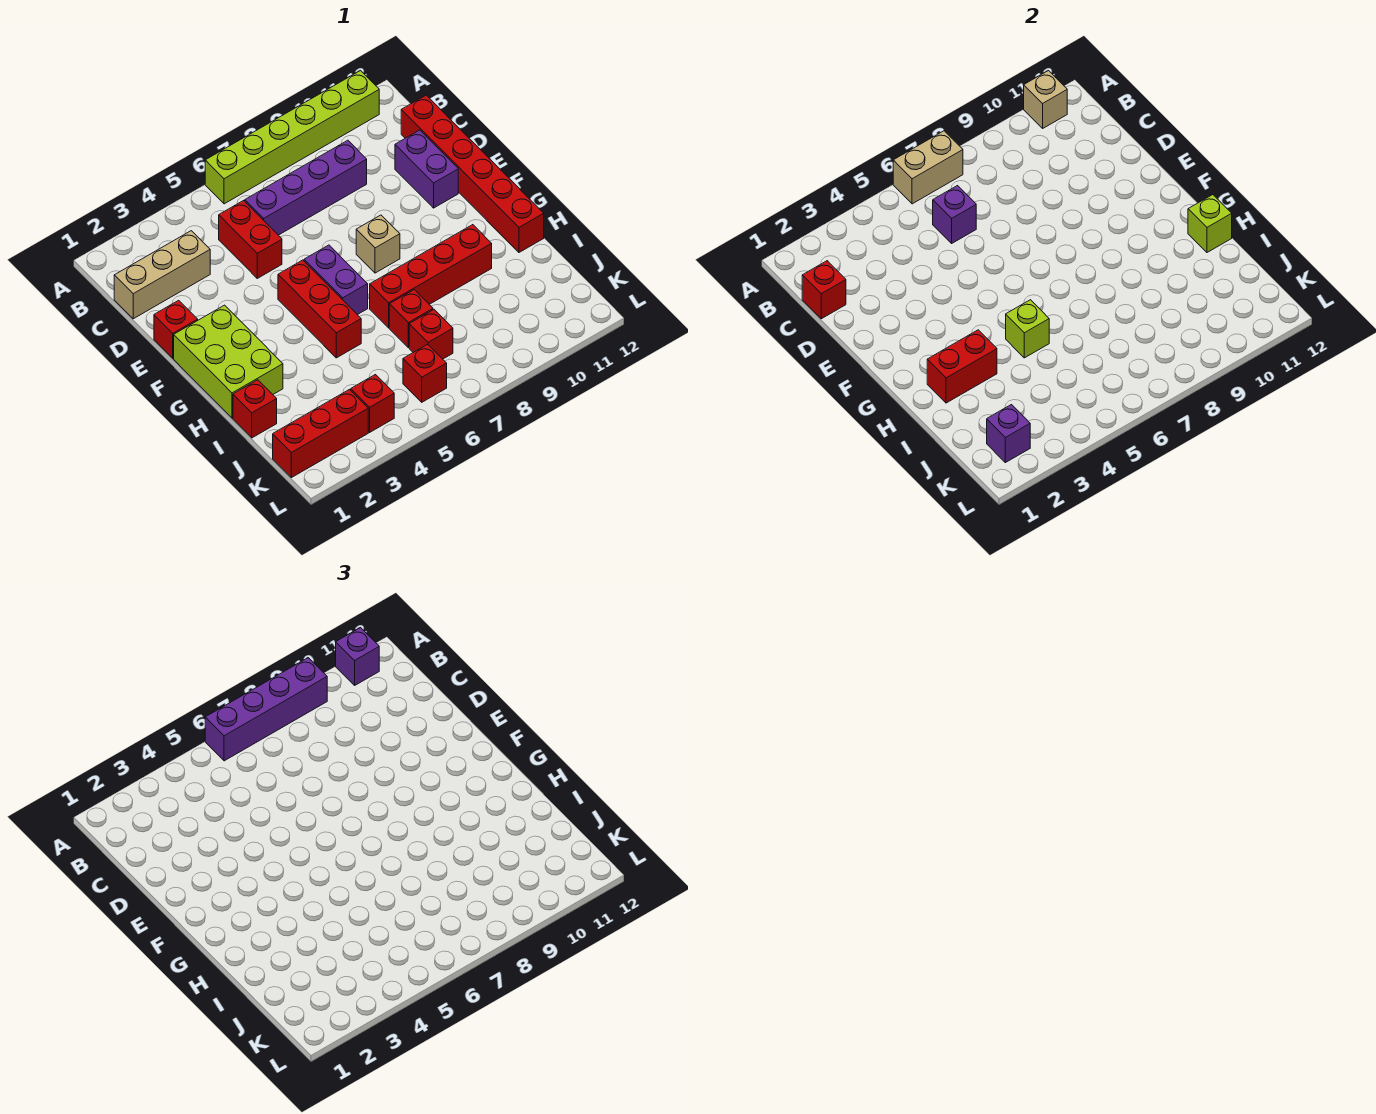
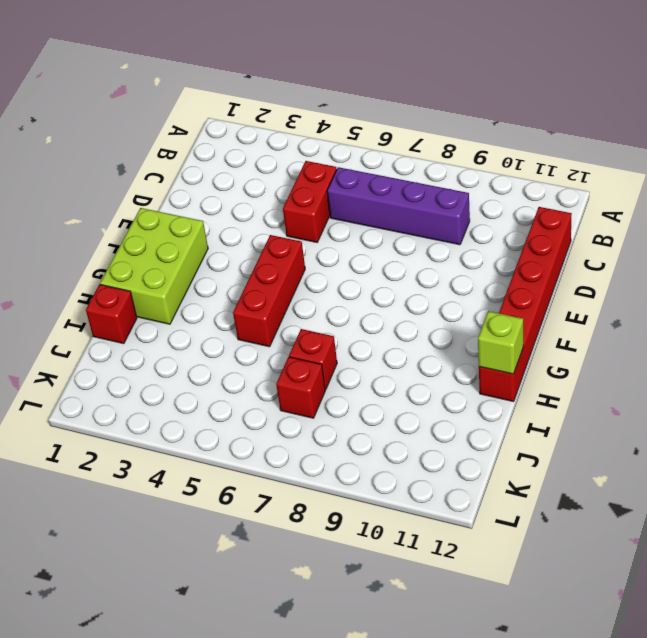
none -> lime 1x6 brick [205,71,379,204]
none -> tan 1x3 brick [114,231,210,319]
none -> purple 1x2 brick [395,130,458,208]

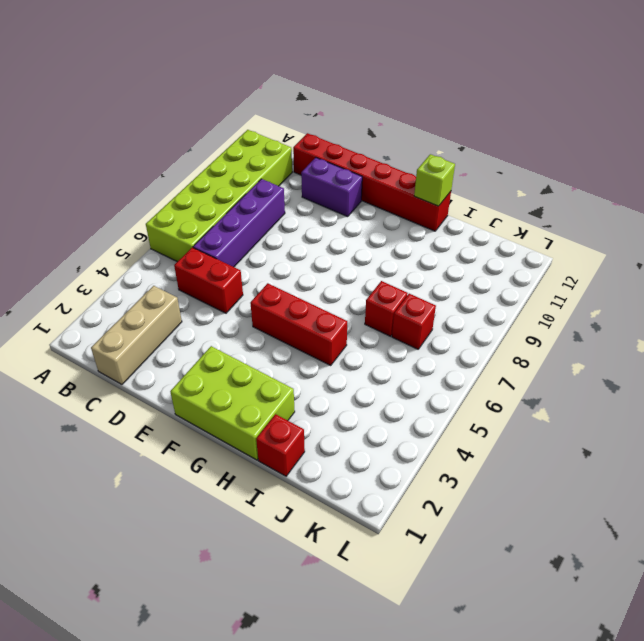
lime 2x6 brick [146,130,292,262] -> lime 1x6 brick [205,71,379,204]
none -> red 1x1 brick [154,300,198,358]
none -> purple 1x2 brick [304,245,368,315]
none -> tan 1x1 brick [356,215,400,273]

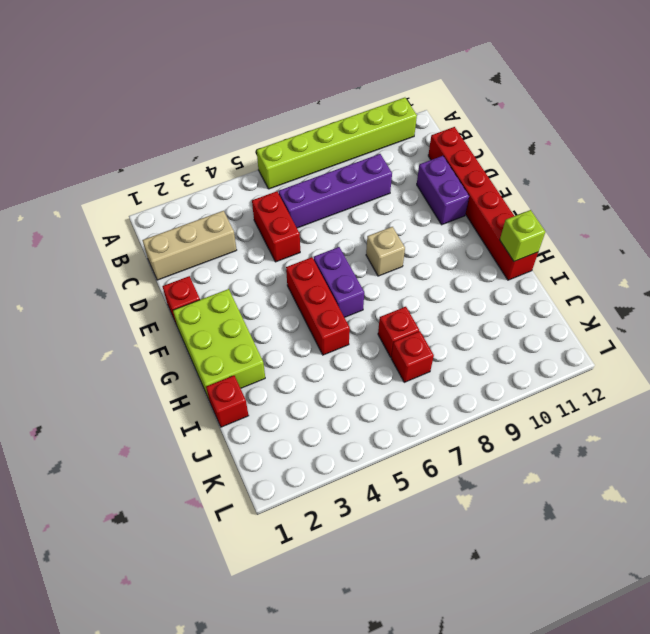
none -> red 1x4 brick [370,225,492,328]
none -> red 1x3 brick [273,390,368,478]
none -> red 1x1 brick [351,375,394,432]

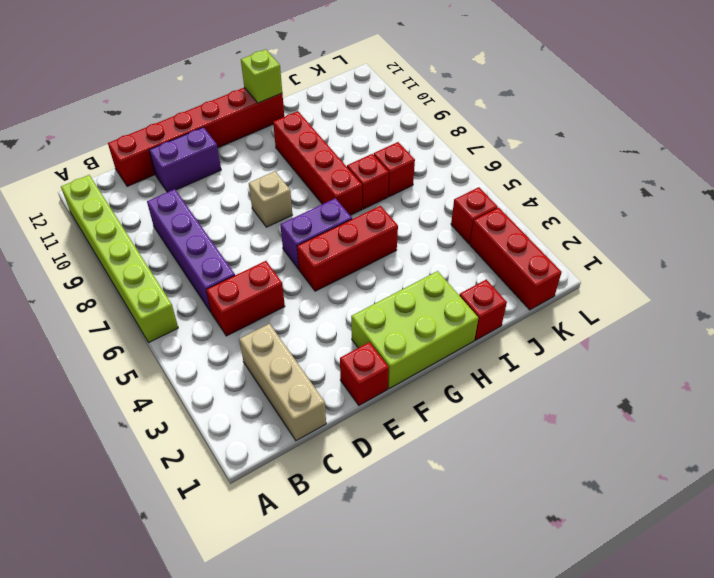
none -> red 1x1 brick [403,344,447,402]
none -> tan 1x2 brick [893,131,963,204]
none -> tan 1x1 brick [1024,71,1067,128]

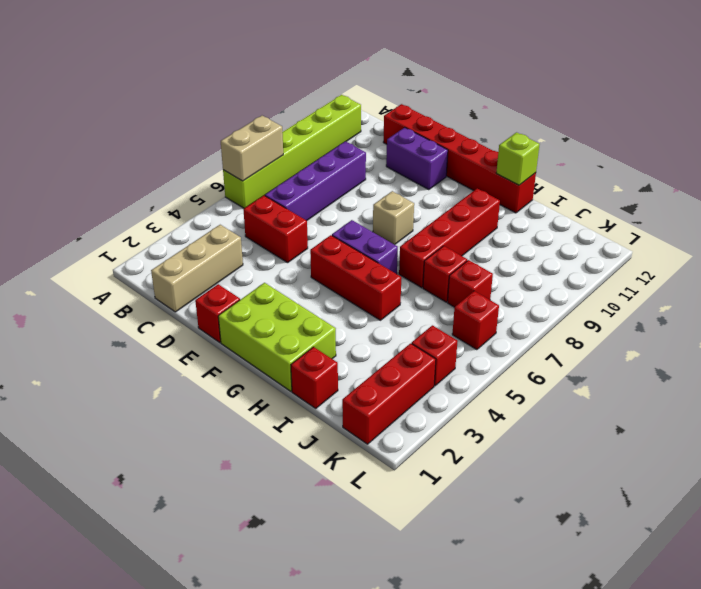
none -> tan 1x1 brick [1024,71,1067,128]
none -> red 1x1 brick [802,261,846,319]
none -> purple 1x1 brick [933,186,976,243]

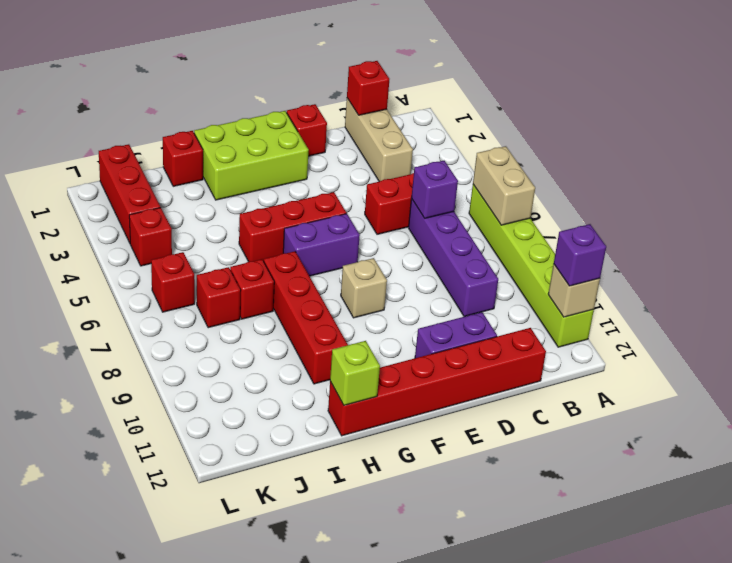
none -> red 1x2 brick [927,330,997,403]
none -> lime 1x1 brick [1006,300,1049,358]
none -> purple 1x1 brick [987,405,1030,463]

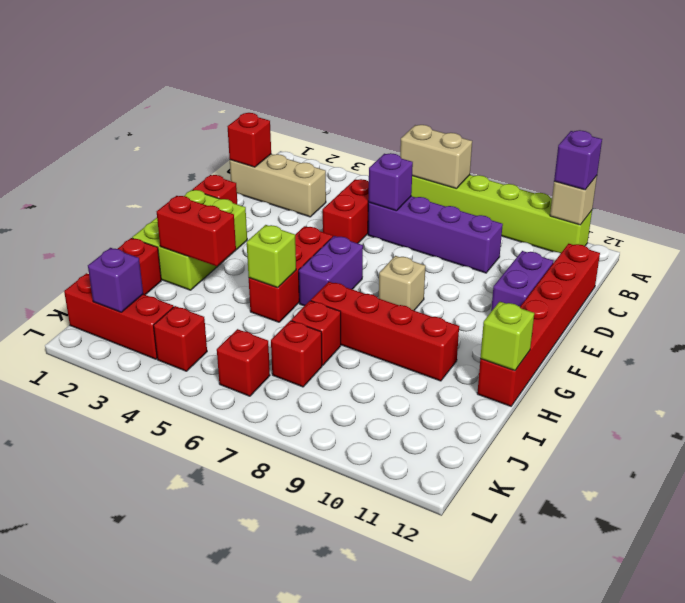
none -> purple 1x4 brick [205,658,327,761]

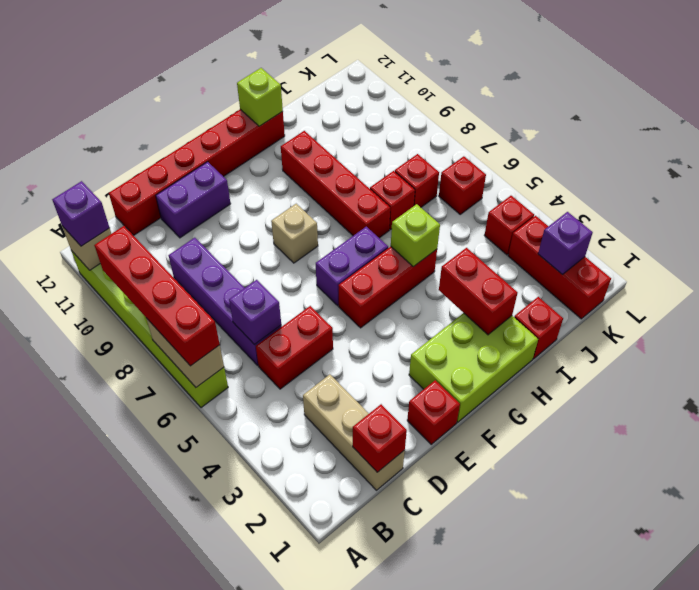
red 1x4 brick [94,226,220,366] -> purple 1x4 brick [205,658,327,761]

